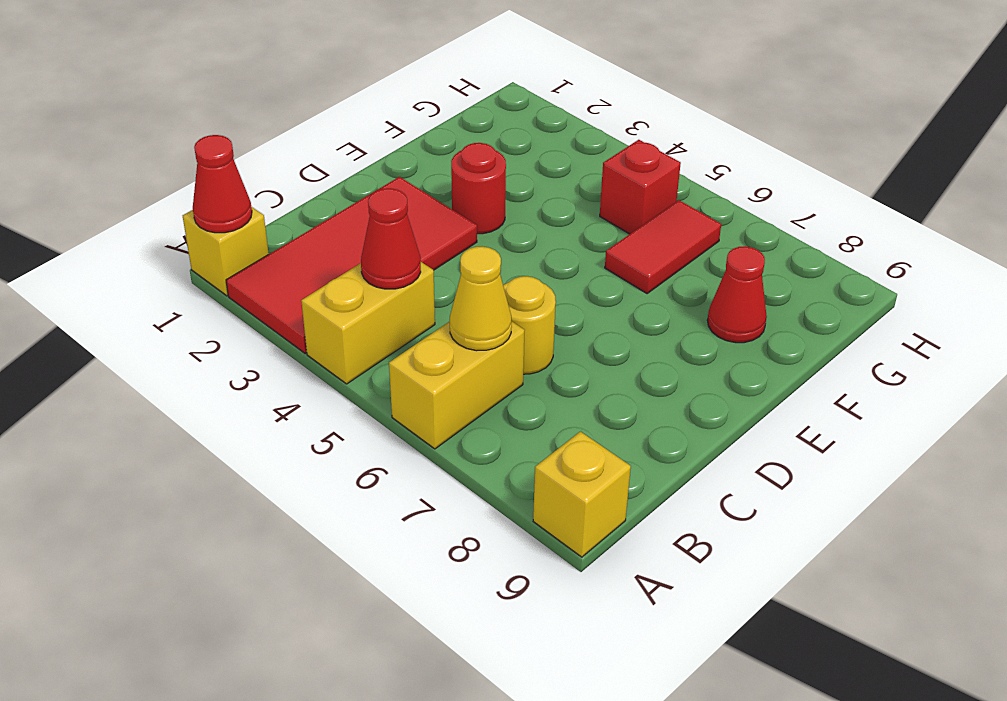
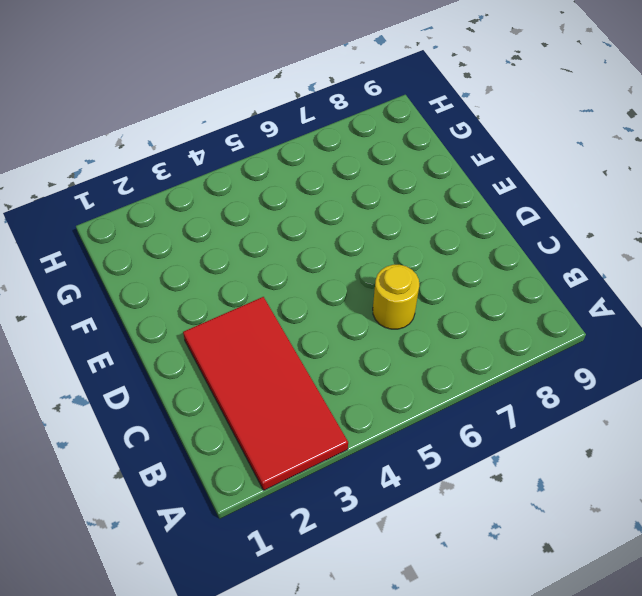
none -> yellow 1x1 brick [183,207,269,296]
none -> yellow 1x2 brick [301,262,435,384]
none -> yellow 1x2 brick [389,321,525,449]

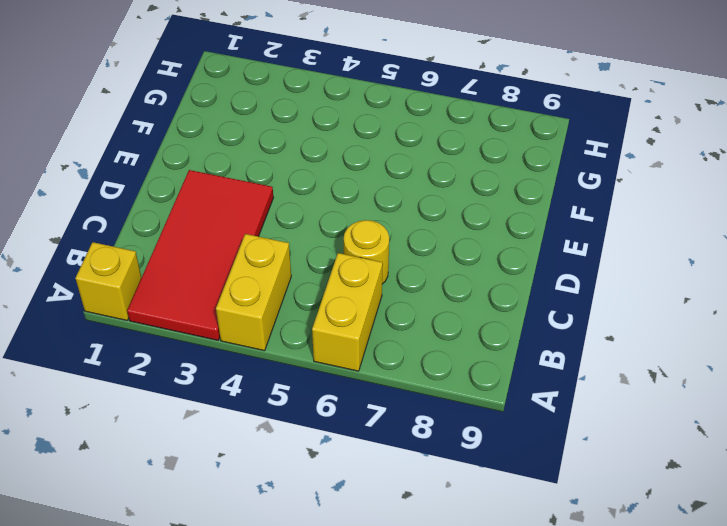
none -> yellow 1x1 brick [533,432,631,557]
none -> red 1x1 round brick [451,143,506,234]
none -> red 1x2 tile [605,200,721,293]

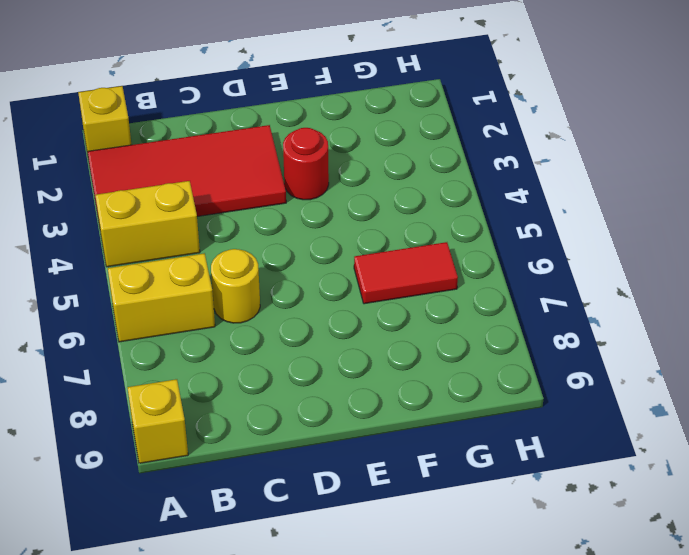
none -> red 1x1 cone [707,246,767,343]
none -> red 1x1 brick [600,140,681,234]
none -> red 1x1 cone [193,135,252,233]

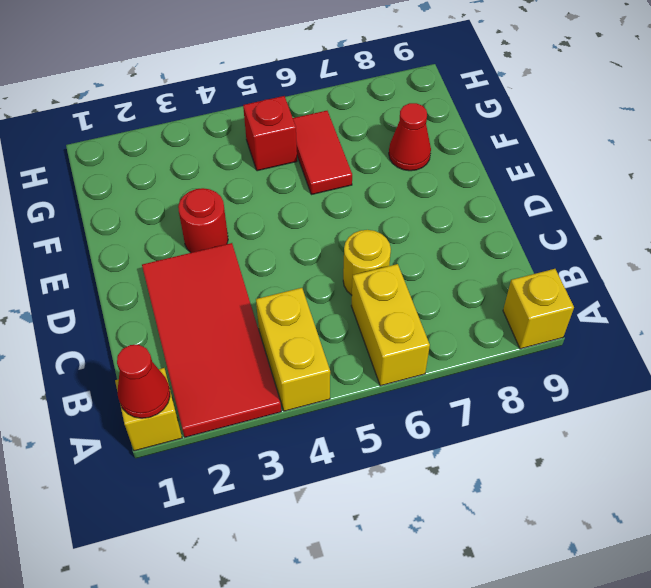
none -> red 1x1 cone [361,188,421,289]
none -> yellow 1x1 cone [450,247,512,351]

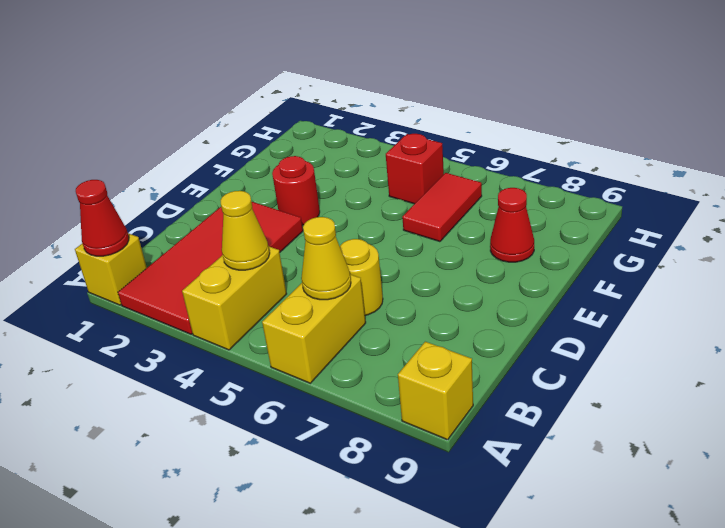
yellow 1x1 cone [221,191,270,270] -> red 1x1 cone [361,188,421,289]

